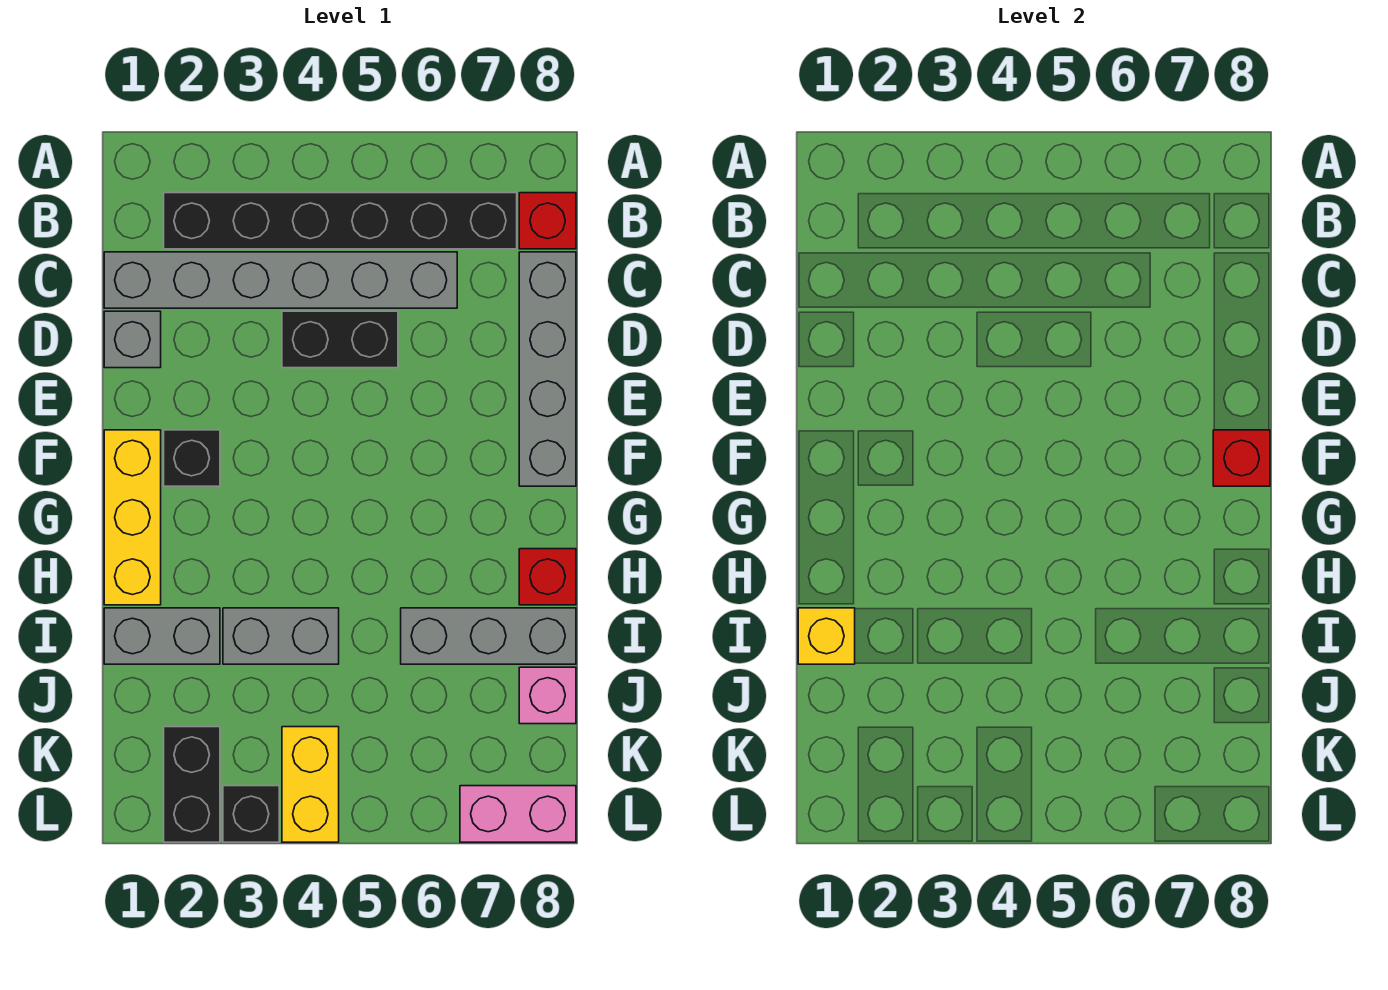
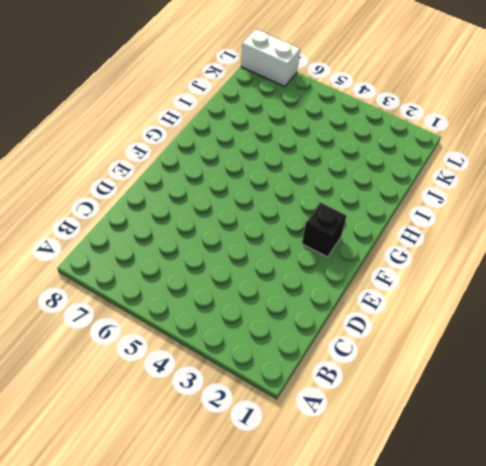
white 1x2 brick [241,29,300,87] -> pink 1x2 brick [460,786,576,842]
none -> black 1x6 brick [164,193,517,249]
none -> red 1x1 brick [519,193,576,249]
none -> grey 1x6 brick [104,252,457,308]

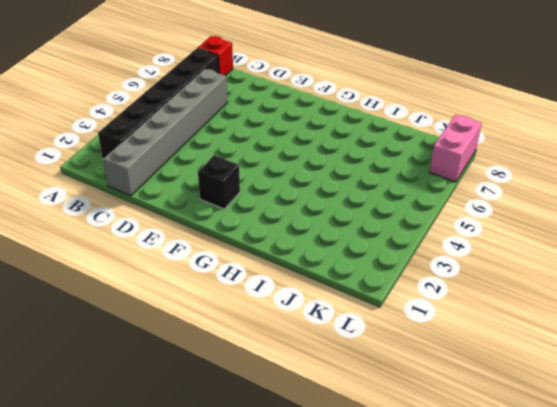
none -> grey 1x4 brick [519,252,576,486]
none -> grey 1x1 brick [104,311,161,368]
none -> black 1x2 brick [282,311,398,368]

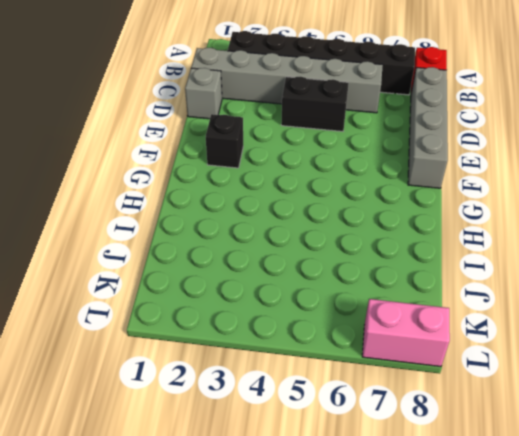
none -> yellow 1x3 brick [104,430,161,605]
none -> red 1x1 brick [519,549,576,605]
none -> grey 1x2 brick [104,608,220,664]

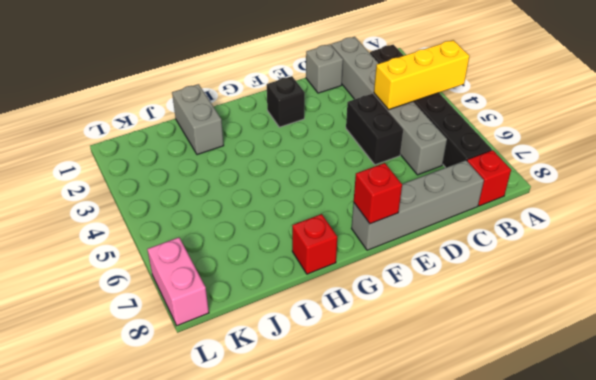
yellow 1x3 brick [374,40,469,110] -> yellow 1x3 brick moved to [104,430,161,605]
none -> grey 1x2 brick [223,608,339,664]
none -> grey 1x3 brick [401,608,576,664]
none -> pink 1x1 brick [519,667,576,724]

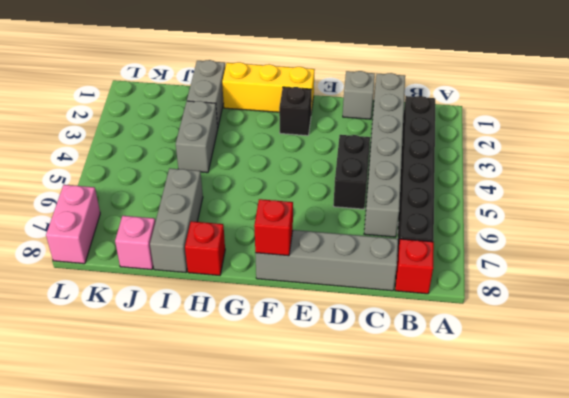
none -> black 1x2 brick [164,727,220,842]
none -> yellow 1x2 brick [282,727,339,842]
none -> black 1x1 brick [223,786,279,842]

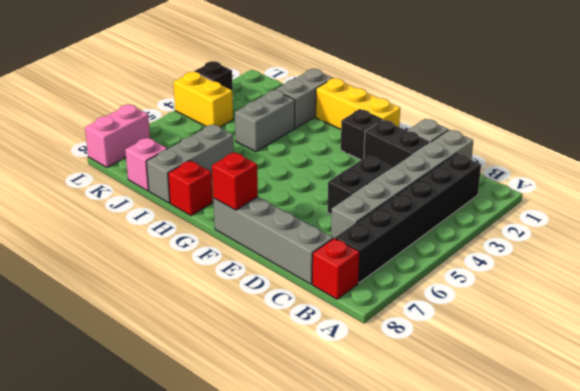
black 1x2 brick [364,120,430,168] -> black 1x2 brick moved to [164,727,220,842]
none -> yellow 1x1 brick [798,608,855,664]

